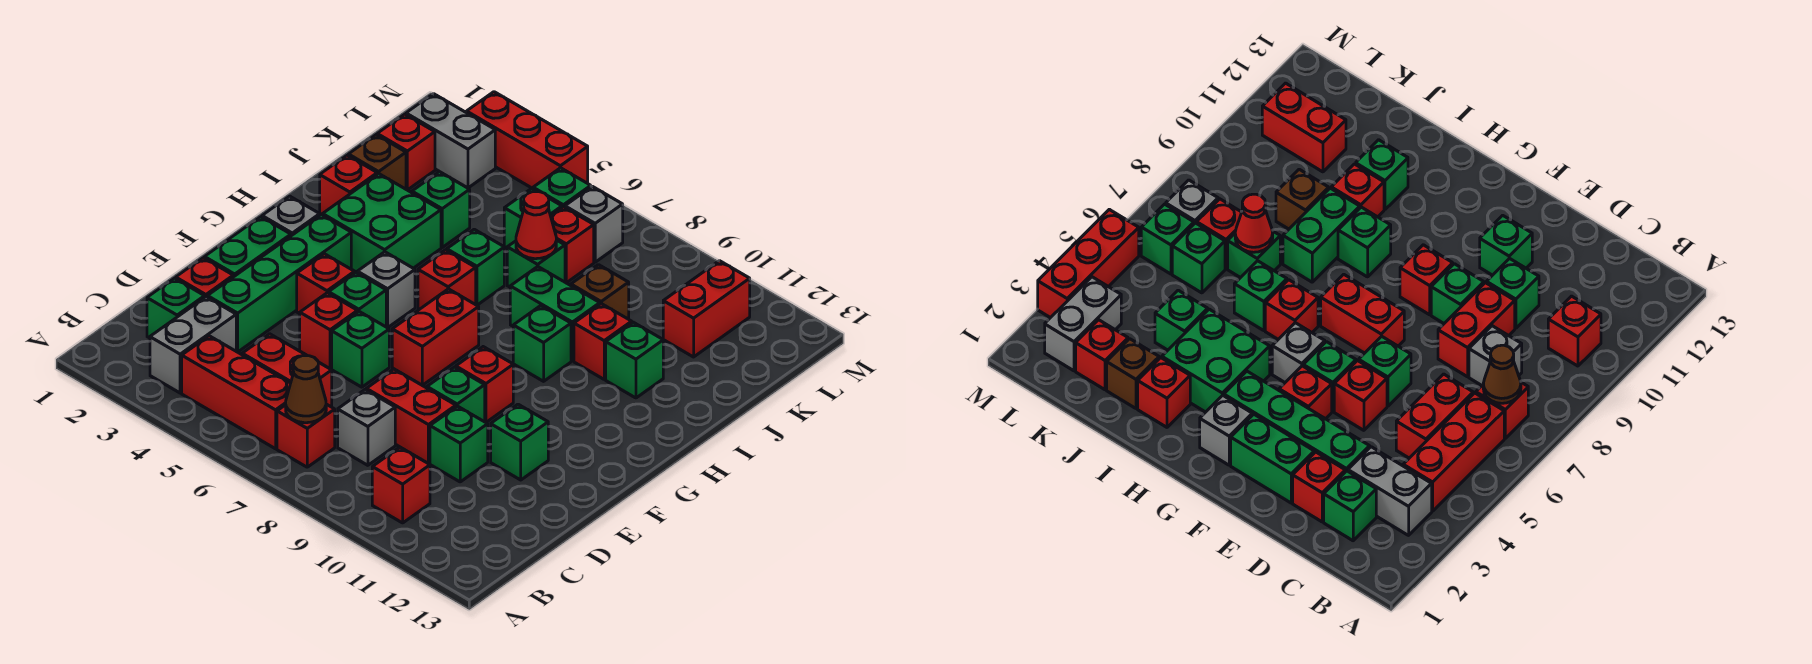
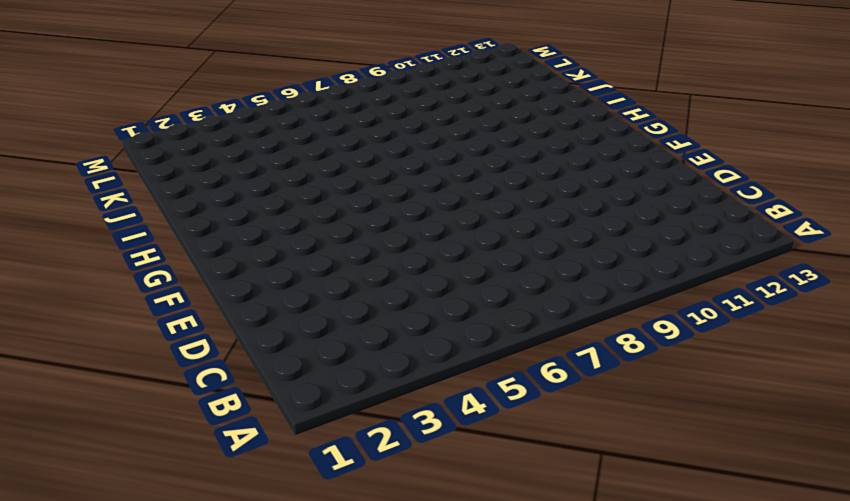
none -> grey 1x2 brick [150,297,236,393]
none -> red 1x3 brick [182,336,291,449]
none -> red 1x1 brick [277,404,335,467]
none -> red 1x1 brick [372,447,430,523]

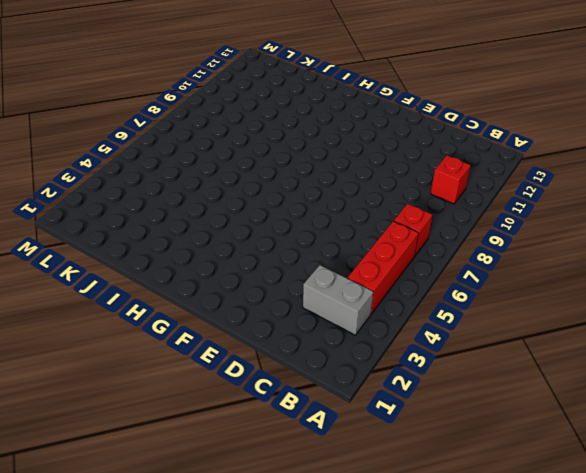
none -> green 1x1 brick [147,278,205,338]
none -> red 1x2 brick [242,334,332,407]
none -> grey 1x1 brick [338,390,395,465]
none -> red 1x1 brick [176,258,233,297]

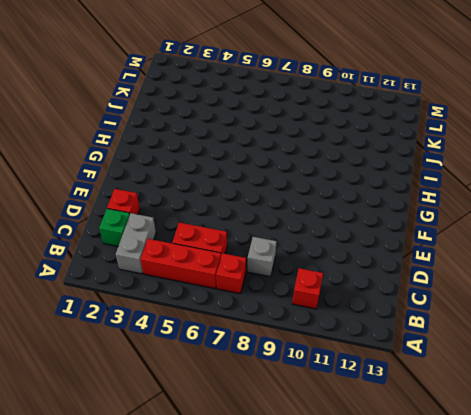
none -> green 1x4 brick [207,215,351,352]
none -> red 1x2 brick [366,369,456,464]
none -> green 1x1 brick [430,406,488,482]
none -> green 1x2 brick [204,217,291,277]

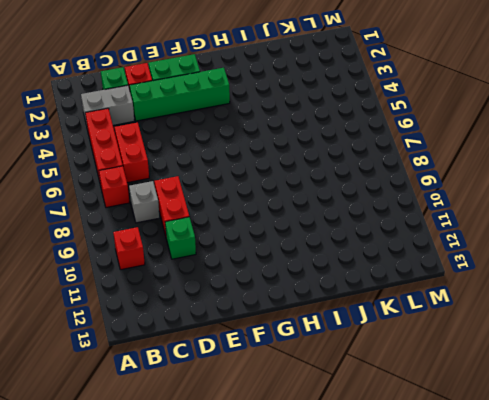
none -> red 1x1 brick [300,293,358,369]
none -> green 1x1 brick [332,312,389,387]
none -> green 1x1 brick [427,367,485,422]
none -> green 1x1 brick [491,404,548,480]

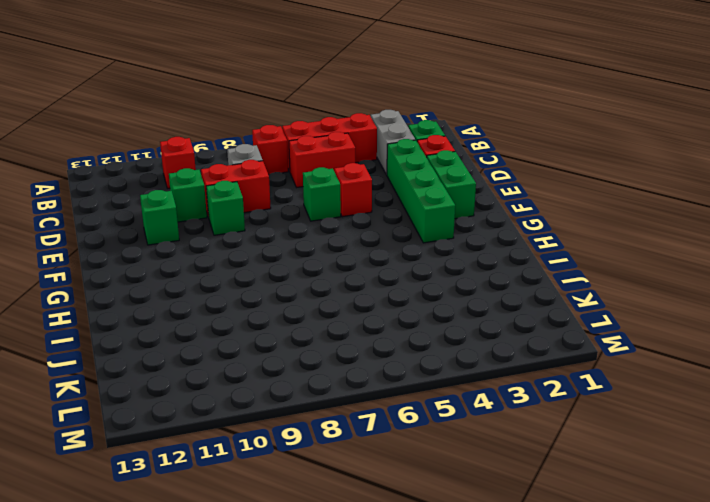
none -> red 1x1 brick [297,254,354,314]
none -> green 1x1 brick [329,272,386,327]
none -> red 1x2 brick [392,289,479,385]
none -> red 1x1 brick [456,347,513,422]

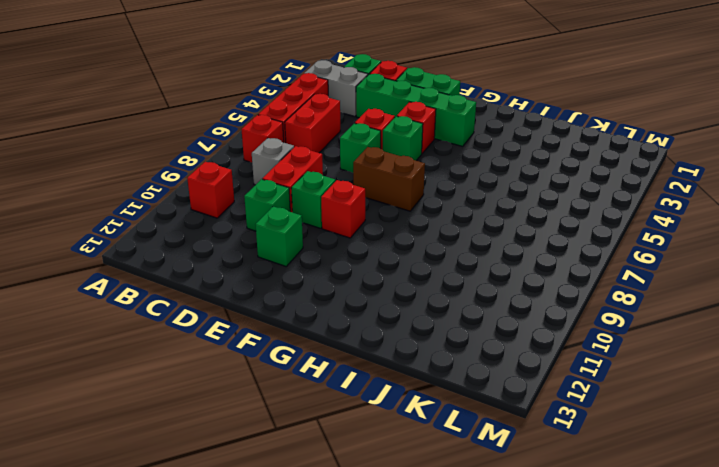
brown 1x2 brick [353,147,425,211] -> red 1x2 brick [392,289,479,385]
none -> grey 1x1 brick [262,196,320,236]
none -> grey 1x1 brick [357,252,415,328]
none -> green 2x2 brick [323,174,441,272]
none -> red 1x1 brick [418,250,476,309]

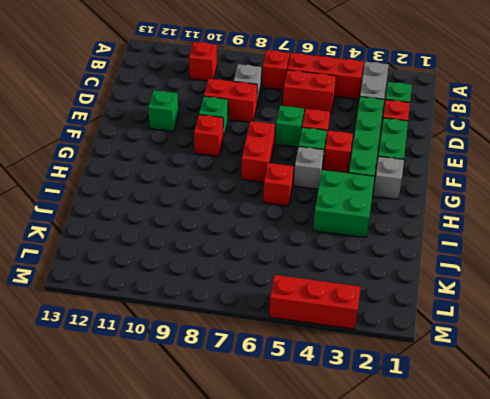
none -> green 1x1 brick [430,406,488,482]
none -> green 1x1 brick [513,306,571,381]
none -> red 1x1 brick [320,155,377,215]
none -> green 1x1 brick [447,229,504,305]

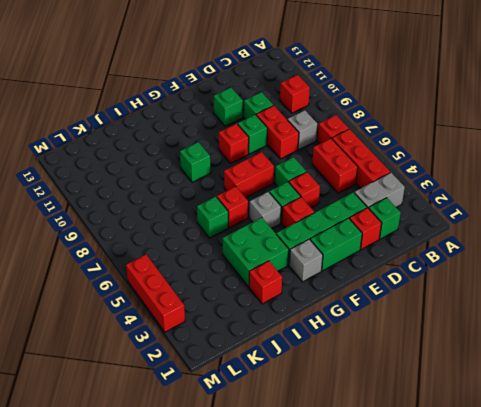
none -> green 1x2 brick [510,267,600,361]
none -> red 1x1 brick [574,304,632,379]
none -> green 1x1 brick [606,322,663,398]
none -> brown 1x1 brick [348,135,406,189]

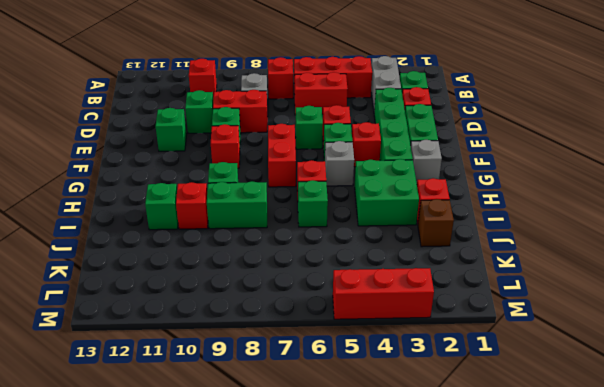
none -> green 1x1 brick [412,172,470,247]
none -> green 1x1 brick [507,240,565,287]
none -> brown 1x1 brick [571,265,629,319]
none -> red 1x1 brick [377,114,435,190]

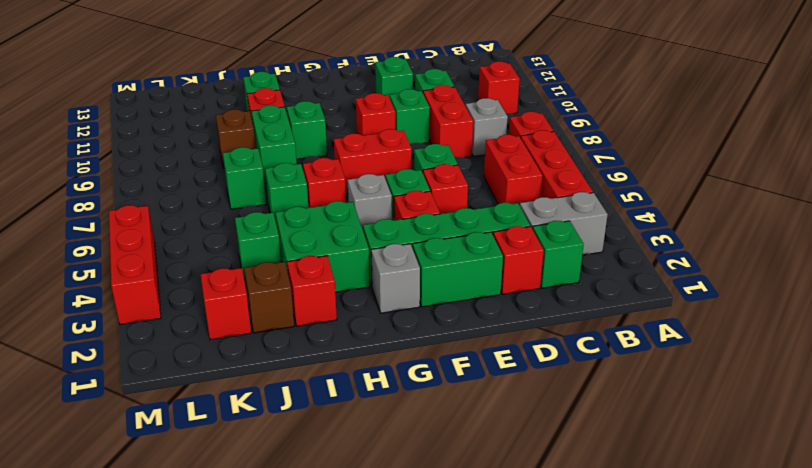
none -> green 1x1 brick [504,188,562,248]
none -> red 1x1 brick [551,207,594,283]
none -> red 1x2 brick [663,261,750,357]
none -> grey 1x2 brick [406,94,495,188]

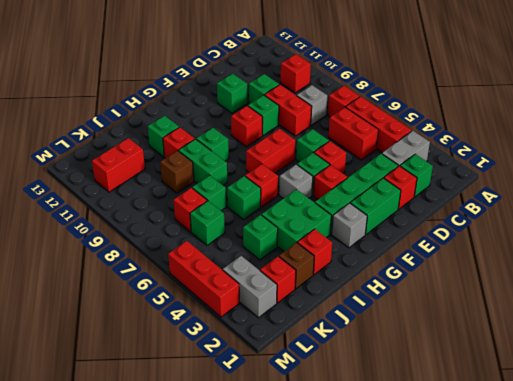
none -> green 1x1 brick [533,168,591,208]
none -> grey 1x1 brick [565,186,623,262]
none -> brown 1x1 cone [286,356,326,423]
none -> red 1x1 cone [516,192,556,259]

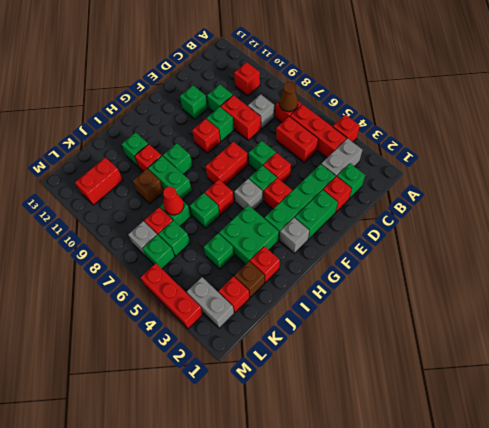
red 1x1 brick [333,115,360,142] -> none

